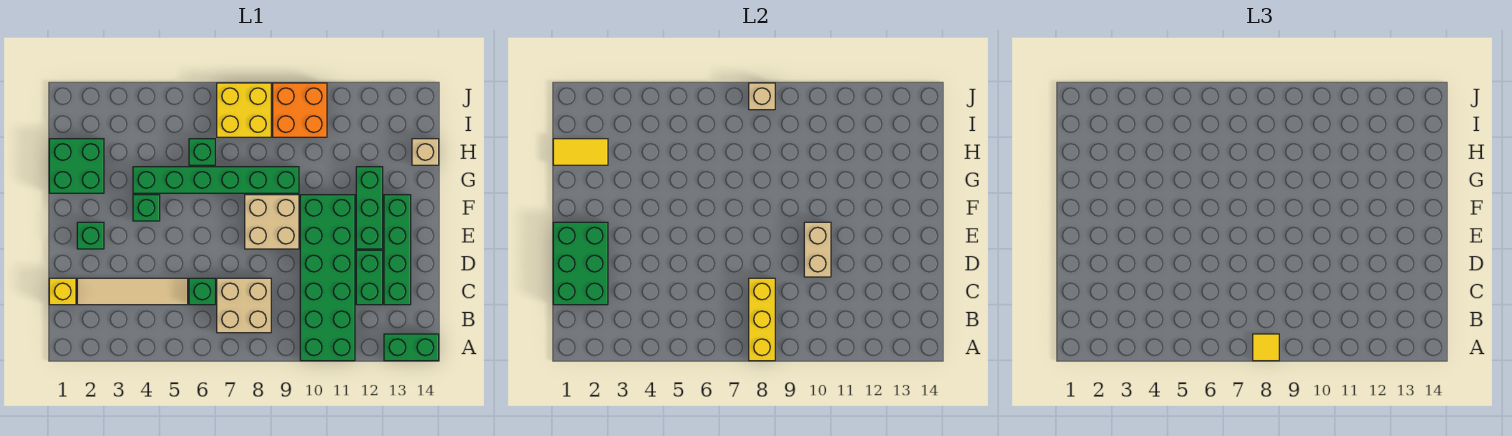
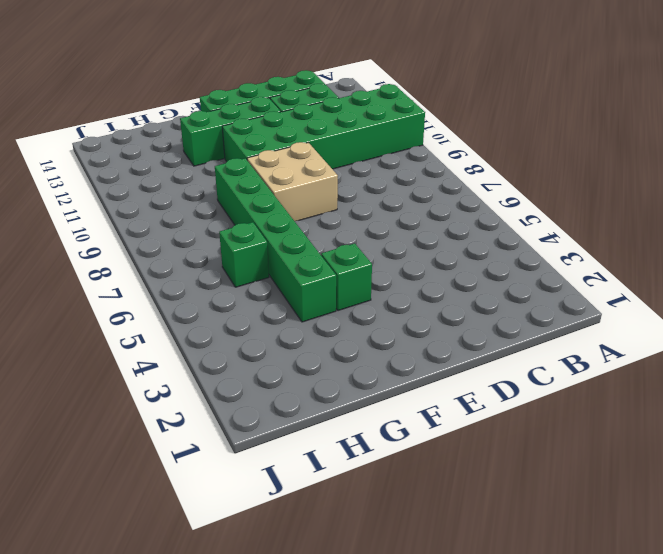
none -> green 1x2 brick [384,334,439,361]
none -> tan 2x2 brick [217,278,271,333]
none -> yellow 1x1 brick [49,278,76,305]

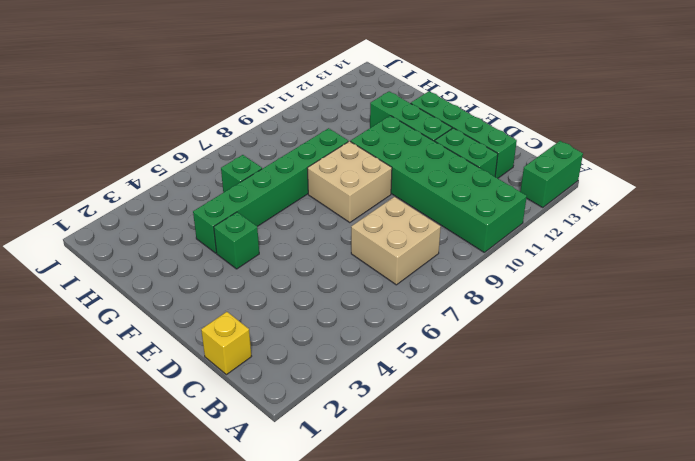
none -> tan 1x4 tile [77,278,188,305]
none -> green 1x1 brick [189,278,215,305]
none -> green 1x1 brick [77,222,104,249]

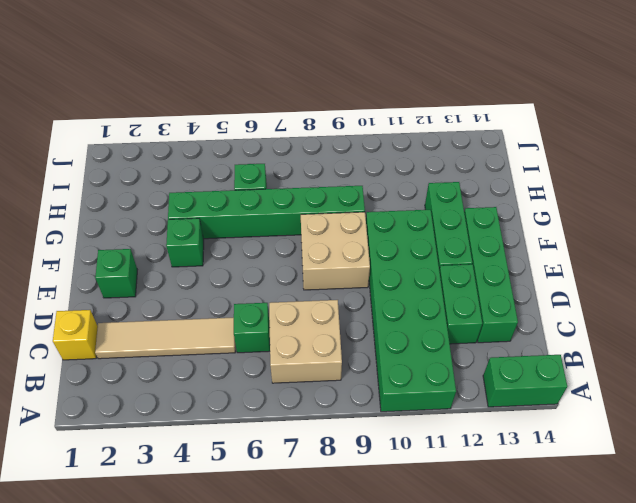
none -> green 2x2 brick [49,139,104,193]
none -> tan 1x1 brick [412,139,439,165]
none -> yellow 2x2 brick [217,83,271,137]

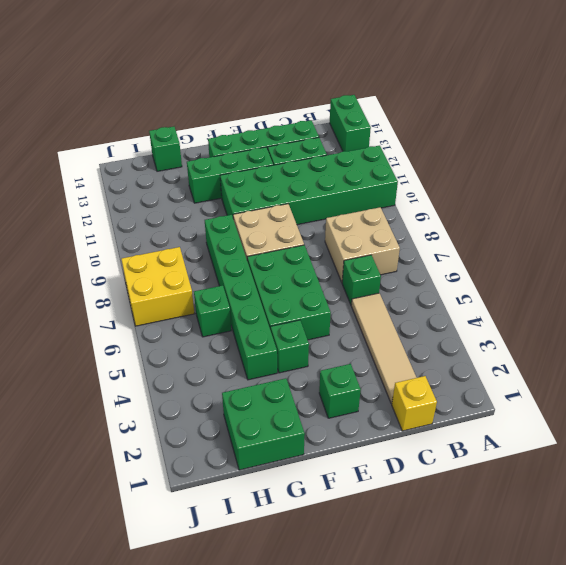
green 2x3 brick [247,245,331,340] -> green 2x3 brick turned to [553,222,608,305]
green 1x1 brick [149,127,182,171] -> tan 1x1 brick [412,139,439,165]
none -> orange 2x2 brick [273,83,327,137]
none -> yellow 1x3 brick [749,278,775,361]
none -> tan 1x2 brick [804,222,831,277]

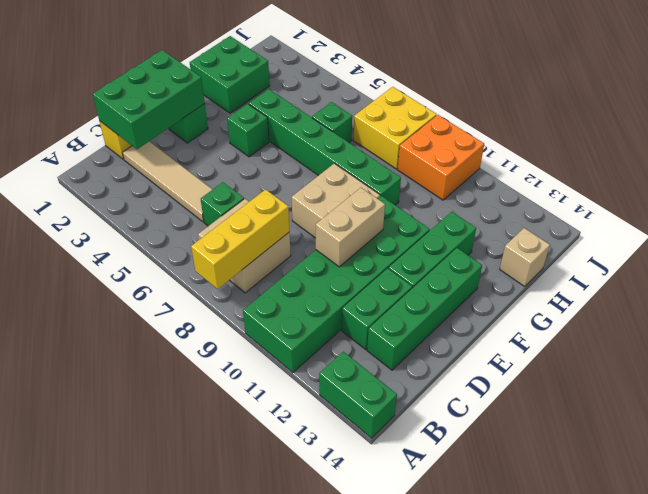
none -> yellow 1x2 tile [553,139,608,165]
none -> tan 1x1 brick [749,83,775,110]
none -> yellow 1x1 tile [1253,334,1279,361]

